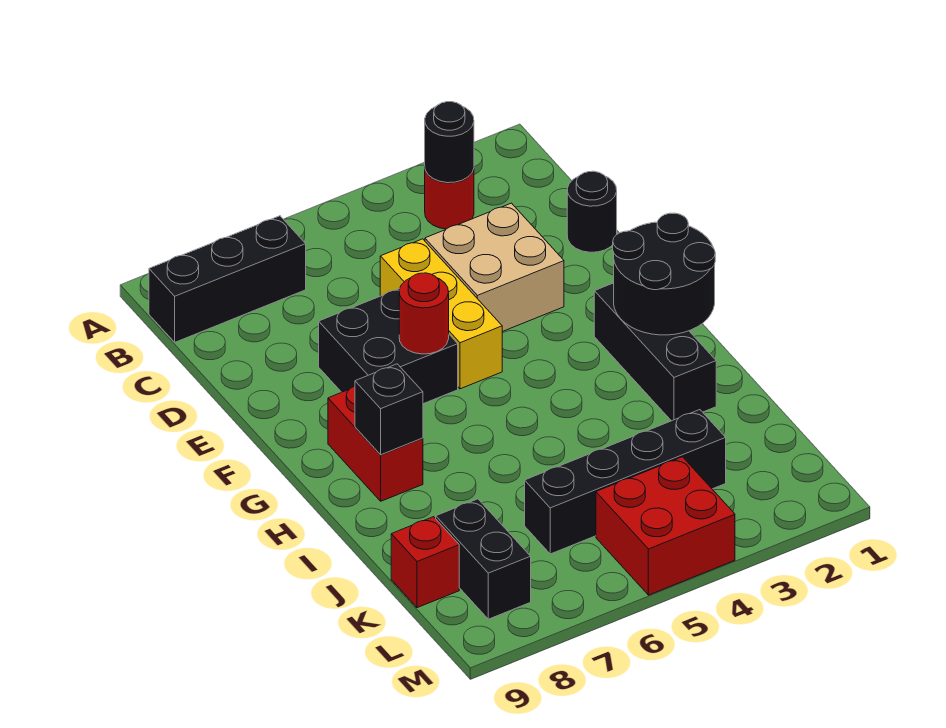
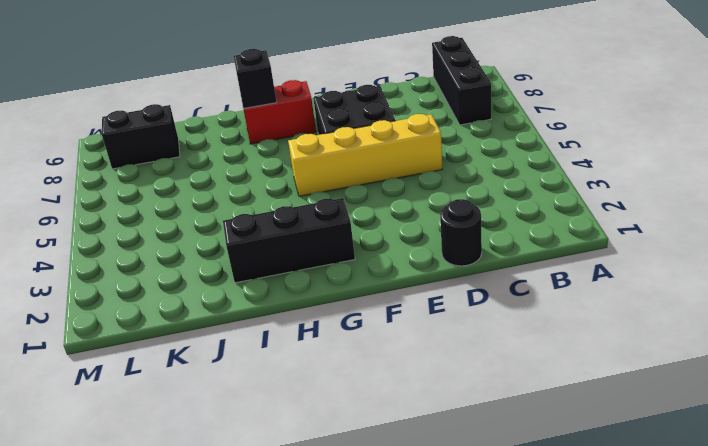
yellow 1x4 brick [288,114,442,196] -> yellow 1x3 brick [380,239,502,389]
none -> red 1x1 round brick [425,169,474,229]
none -> tan 2x2 brick [425,203,564,332]
none -> black 1x4 brick [525,410,726,554]

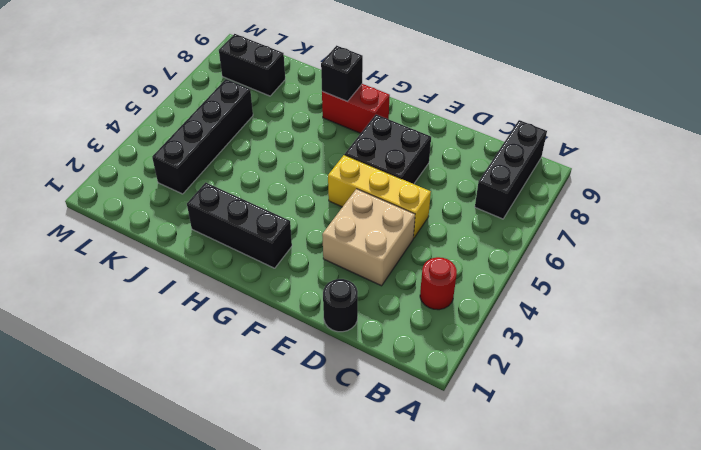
none -> red 1x1 brick [391,517,459,608]
none -> red 2x2 brick [596,457,735,595]
none -> black 1x1 round brick [425,102,474,183]

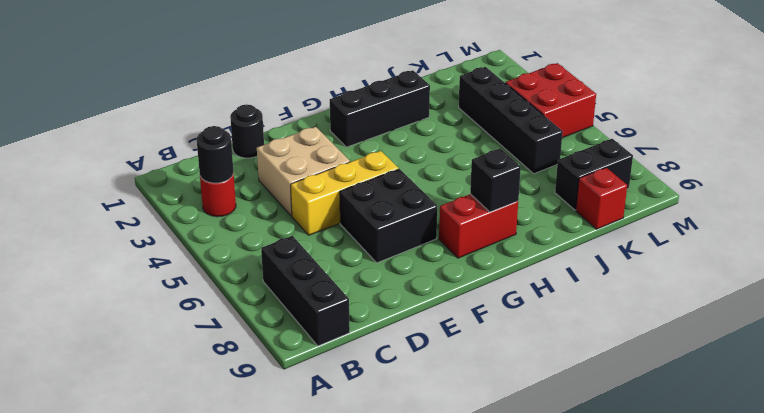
none -> red 1x1 round brick [399,273,449,354]
none -> black 2x2 round brick [613,213,715,335]

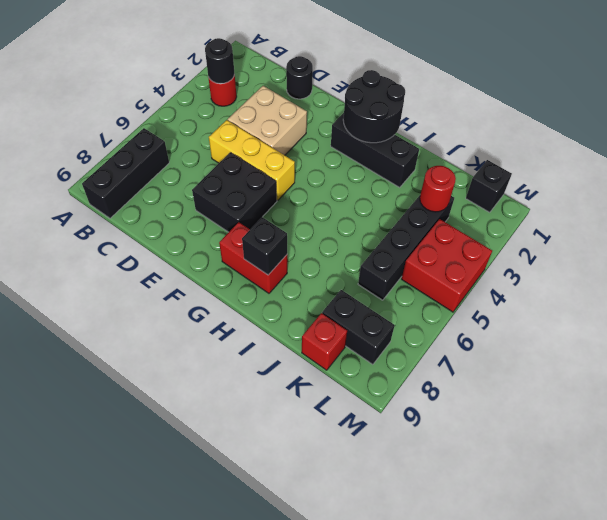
red 1x1 round brick [420,166,456,212] -> red 1x1 round brick moved to [399,273,449,354]
black 1x1 brick [466,160,512,212] -> none

